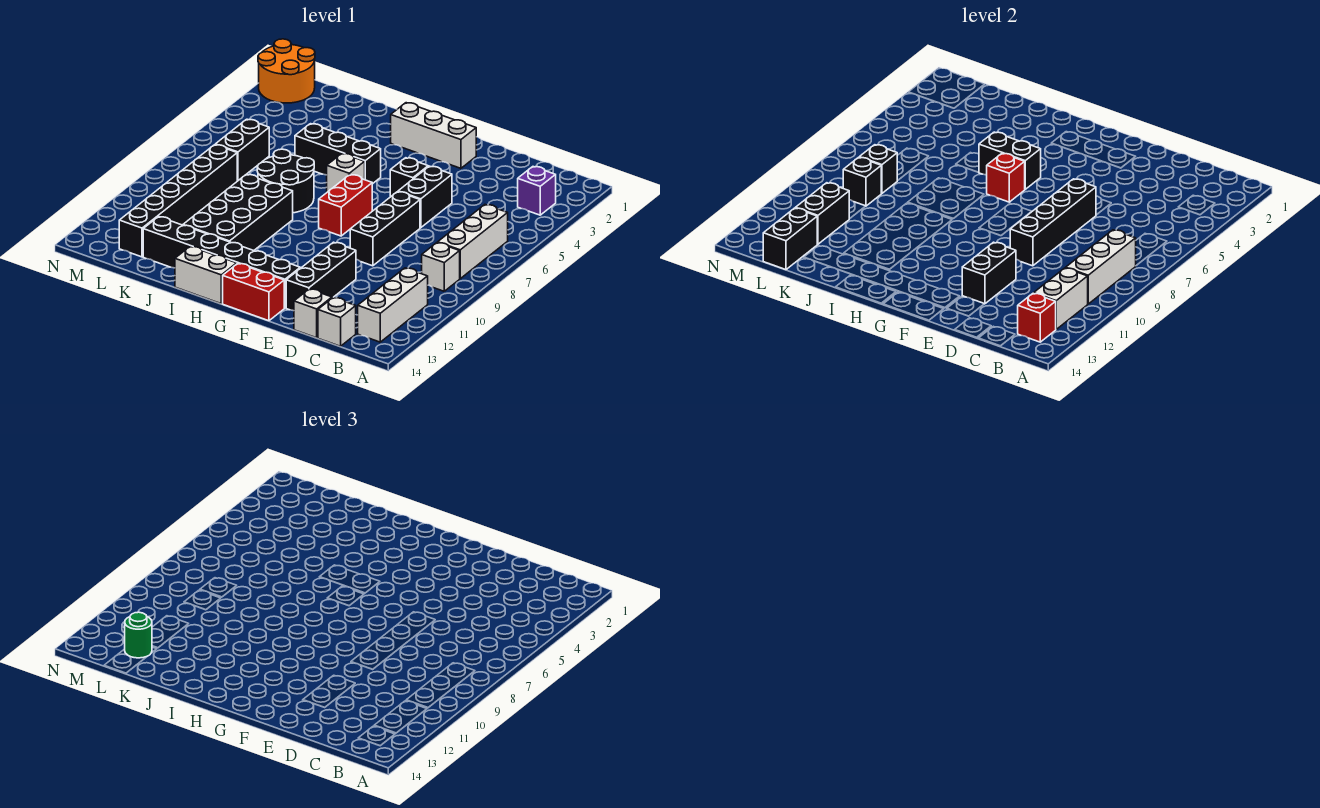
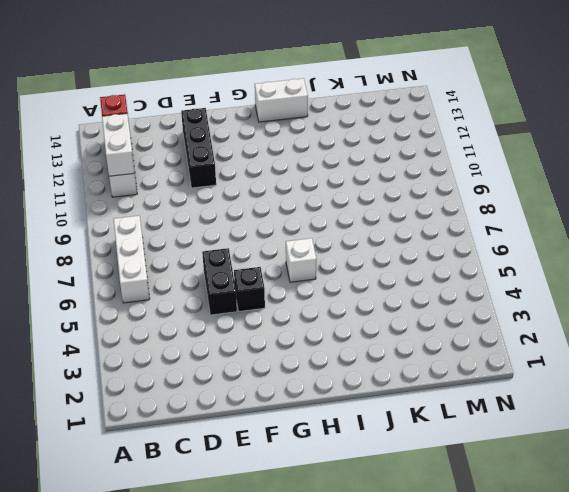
none -> purple 1x1 brick [518,167,556,215]
none -> white 1x1 brick [422,243,460,291]
none -> white 1x1 brick [318,297,356,346]
none -> white 1x1 brick [294,289,332,338]

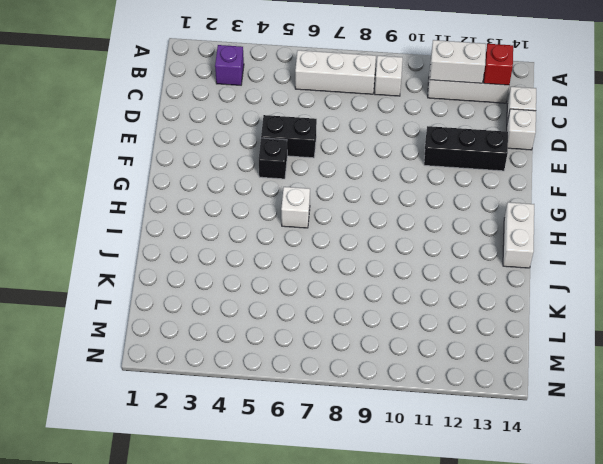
none -> black 1x3 brick [350,192,420,266]
none -> white 1x3 brick [391,103,476,168]
none -> black 1x6 brick [143,217,300,308]
none -> red 1x2 brick [223,264,284,321]

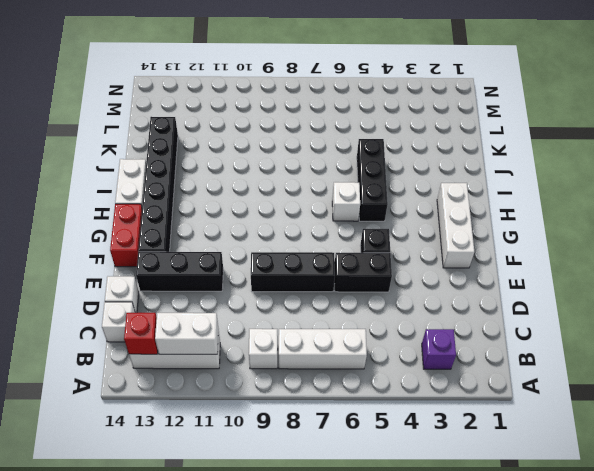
none -> red 1x2 brick [319,175,372,236]
none -> black 2x2 round brick [257,149,314,213]
none -> black 2x4 brick [183,174,293,251]
none -> black 1x2 brick [215,119,269,181]

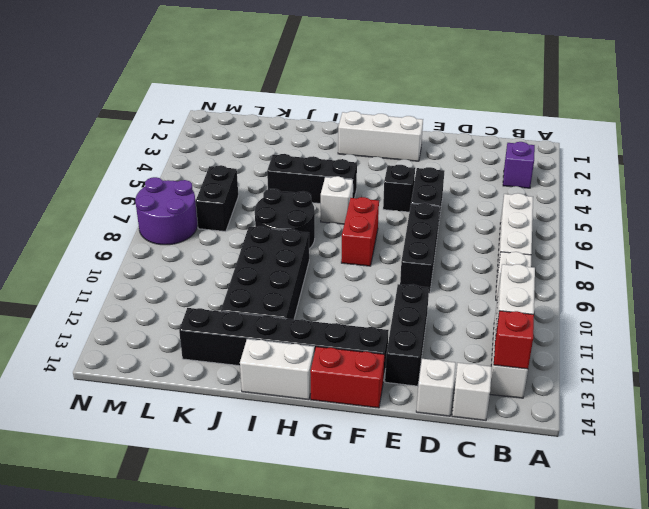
purple 2x2 round brick [135,177,197,245] -> none
none -> black 1x6 brick [119,145,237,257]
none -> orange 2x2 round brick [258,39,315,103]
none -> white 1x3 brick [1066,230,1136,304]
none -> black 1x4 brick [1010,179,1096,266]

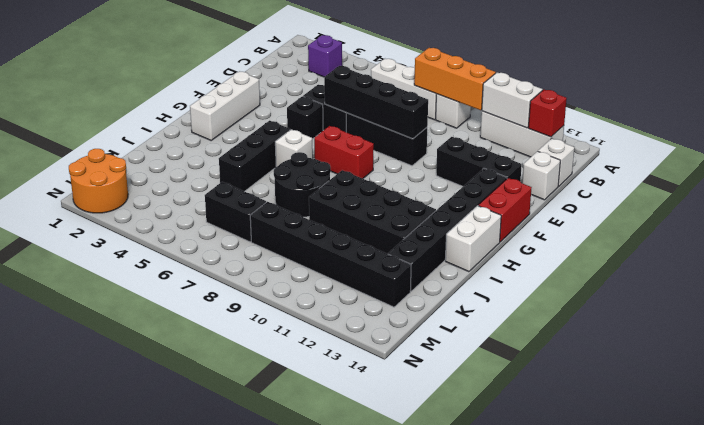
orange 1x3 brick [414,48,496,110] -> white 1x3 brick [1066,230,1136,304]
none -> black 1x2 brick [962,242,1016,304]
none -> black 1x2 brick [979,132,1041,189]
none -> red 1x1 brick [987,153,1025,202]
none -> black 1x1 brick [859,145,897,193]

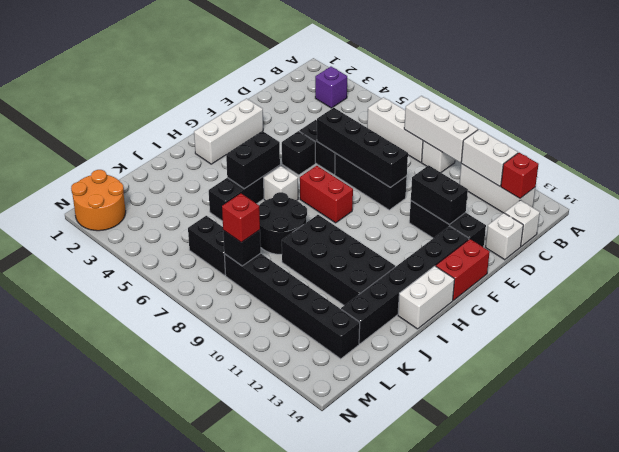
red 1x1 brick [222,194,260,242] -> red 1x1 brick moved to [987,153,1025,202]
none -> black 1x1 brick [843,157,882,206]
none -> black 1x2 brick [796,183,849,244]
none -> black 1x2 brick [763,208,817,270]
none -> green 1x1 round brick [125,612,152,658]

